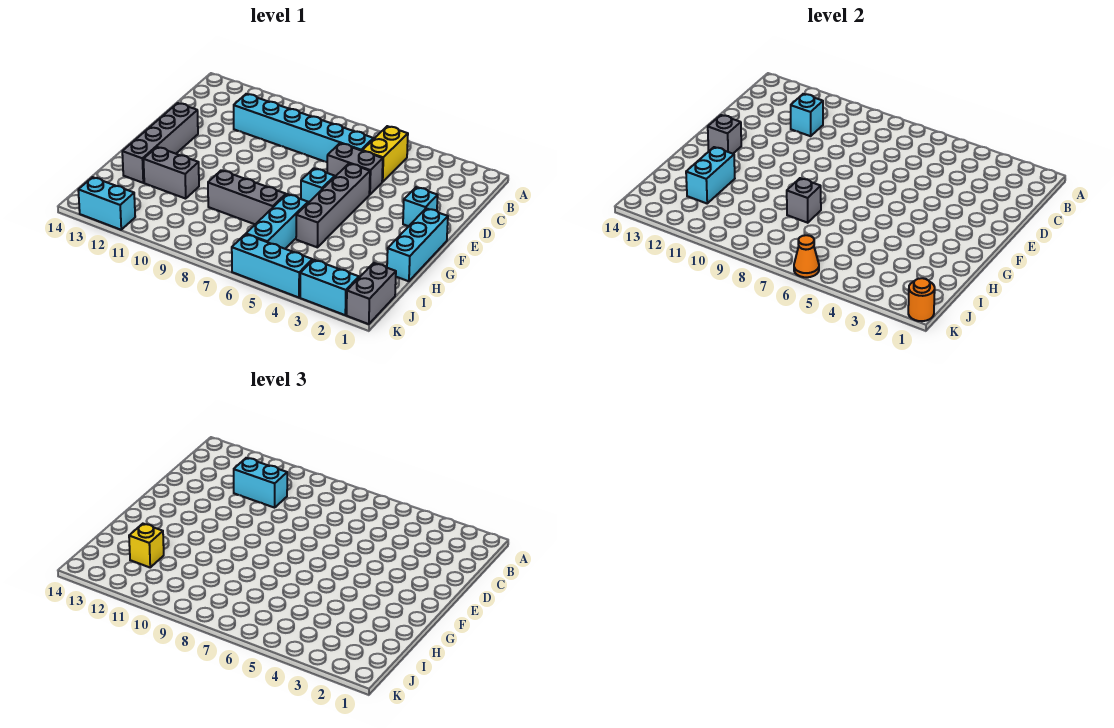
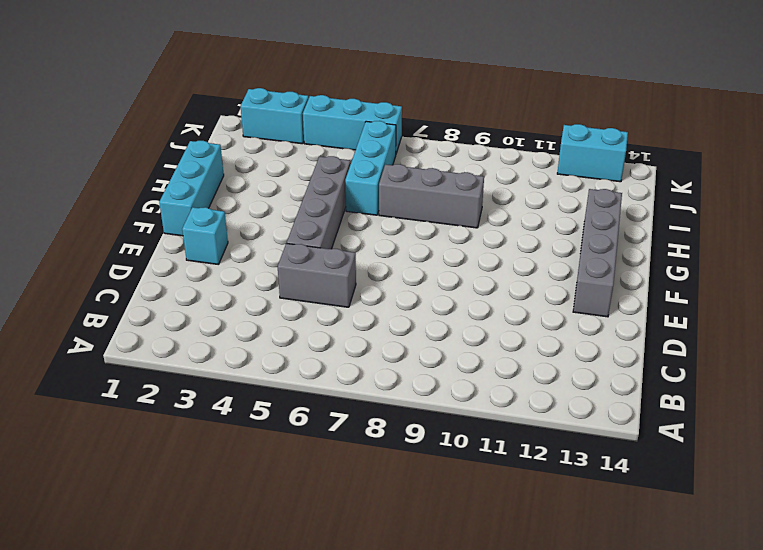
none -> yellow 1x2 brick [362,126,408,182]
none -> cyan 1x6 brick [234,94,373,162]
none -> cyan 1x1 brick [301,168,335,203]

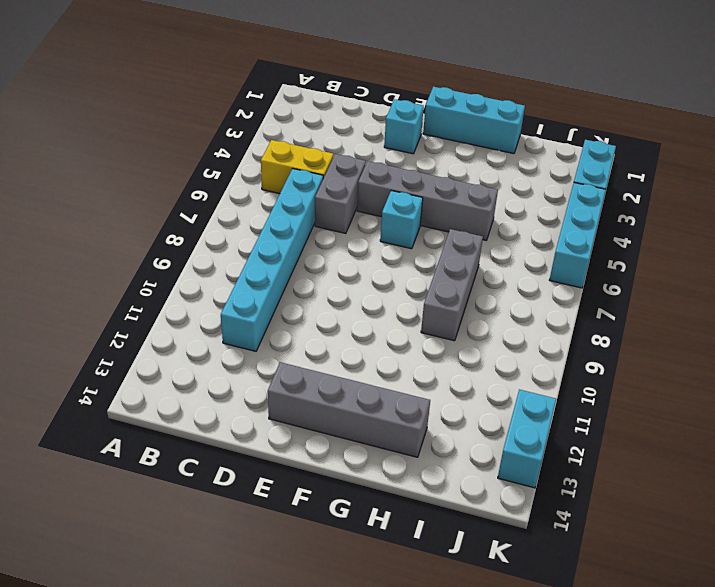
none -> cyan 1x3 brick [246,194,308,249]
none -> grey 1x2 brick [143,147,199,199]
none -> grey 1x2 brick [347,263,396,324]

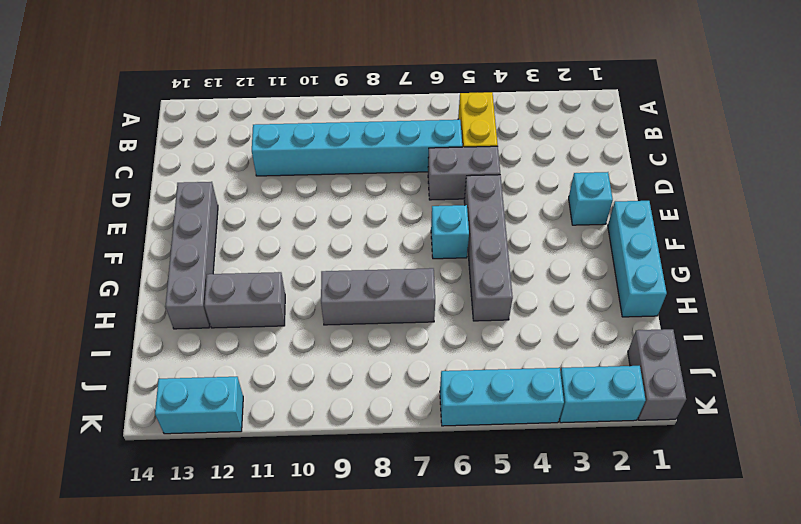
none -> cyan 1x3 brick [246,194,308,249]
none -> cyan 1x1 brick [791,94,823,136]
none -> grey 1x1 brick [708,115,741,154]

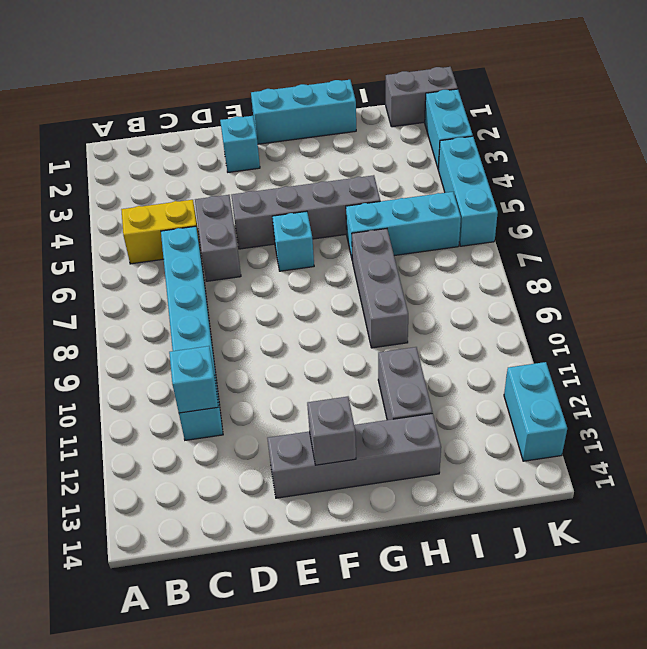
none -> grey 1x1 brick [787,178,821,223]
none -> cyan 1x2 brick [686,147,735,203]
none -> orange 1x1 round brick [908,278,935,321]

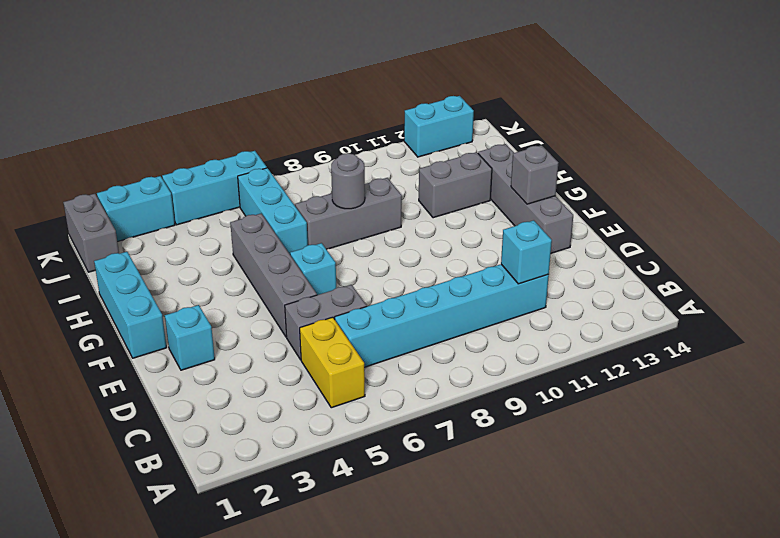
grey 1x1 round brick [331,153,365,209] -> grey 1x1 brick [787,178,821,223]
none -> cyan 1x2 brick [686,147,735,203]
none -> orange 1x1 round brick [908,278,935,321]
none -> orange 1x1 cone [794,235,819,277]

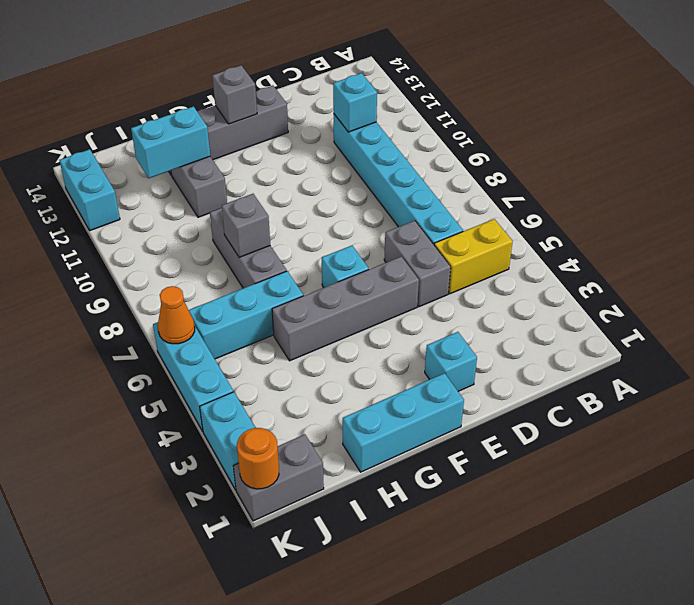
none -> cyan 1x2 brick [234,458,287,508]
none -> yellow 1x1 brick [129,524,164,567]

